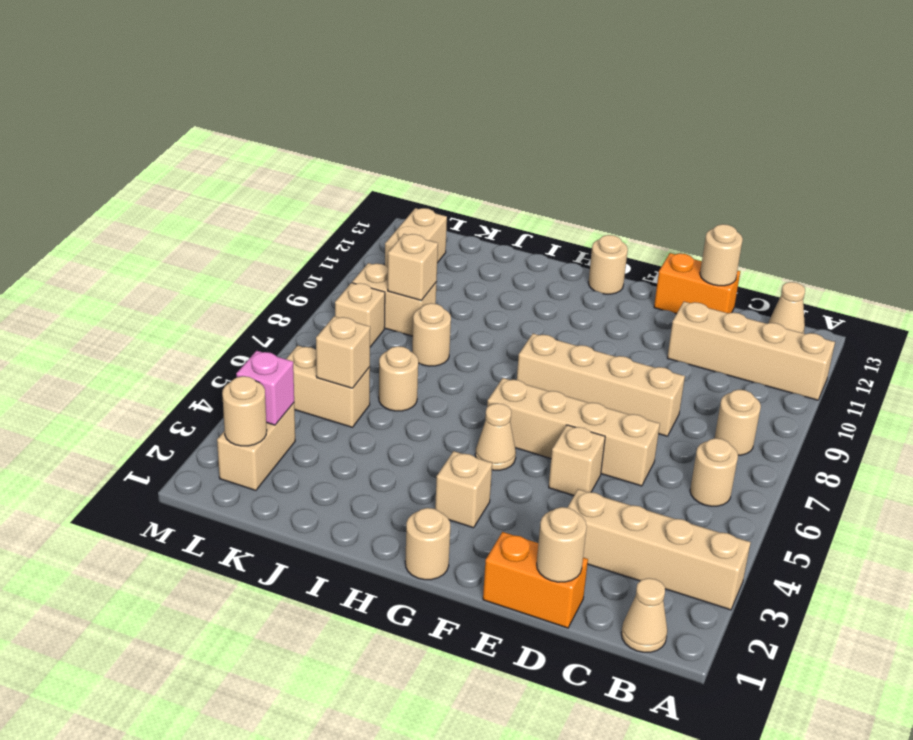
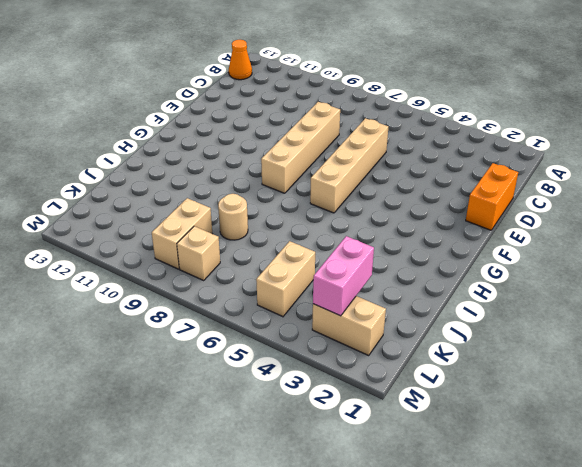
orange 1x1 cone [229,40,252,80] -> tan 1x1 cone [769,282,805,333]
pink 1x2 brick [313,236,374,316] -> pink 1x1 brick [236,351,294,425]
none -> tan 1x4 brick [567,489,751,610]
none -> tan 1x4 brick [667,302,835,400]
none -> tan 1x1 cone [621,578,667,652]

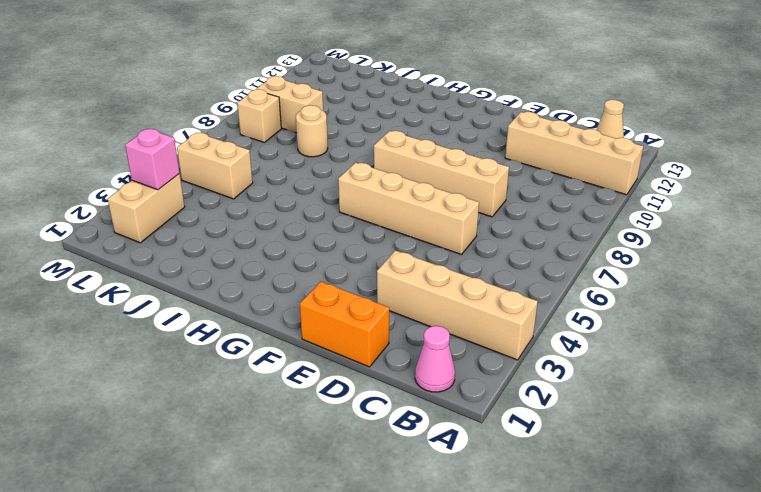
pink 1x1 cone [415,326,455,392] -> tan 1x1 cone [621,578,667,652]
none -> tan 1x1 round brick [690,438,738,506]
none -> tan 1x1 round brick [715,390,761,455]
none -> orange 1x2 brick [654,253,740,314]

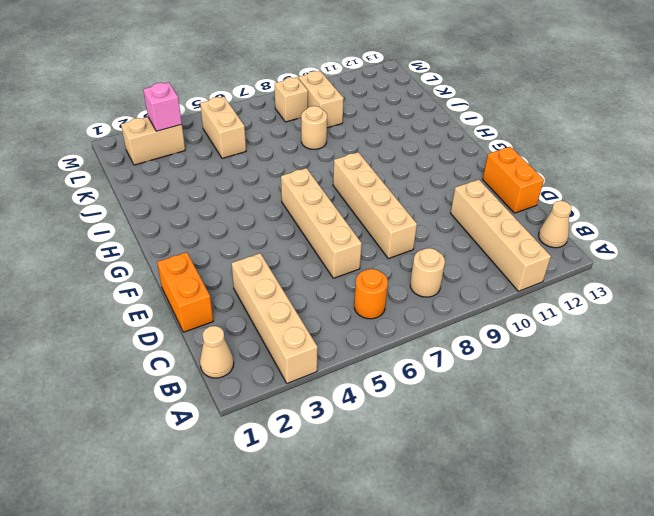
orange 1x1 round brick [354,269,388,319] -> tan 1x1 round brick [690,438,738,506]
none -> tan 1x1 brick [549,425,605,496]
none -> tan 1x1 round brick [405,508,450,580]
none -> tan 1x1 brick [435,451,492,528]

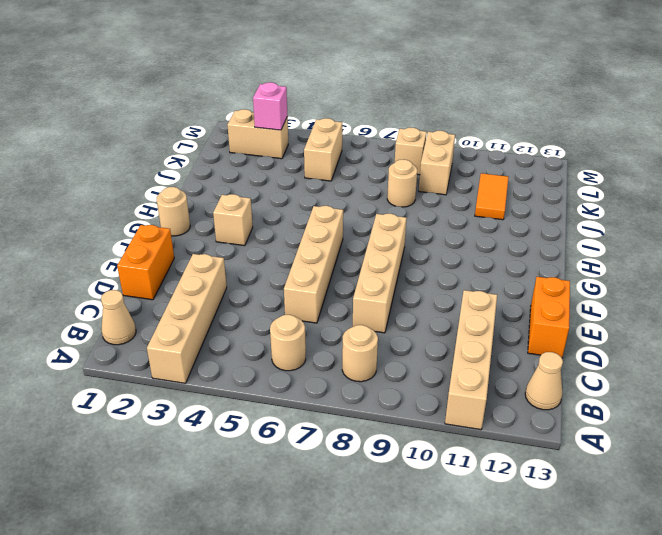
orange 1x2 tile [475,173,509,220] -> none
none -> tan 1x1 brick [549,425,605,496]
none -> tan 1x1 cone [475,403,516,470]
none -> tan 1x1 round brick [588,235,628,294]

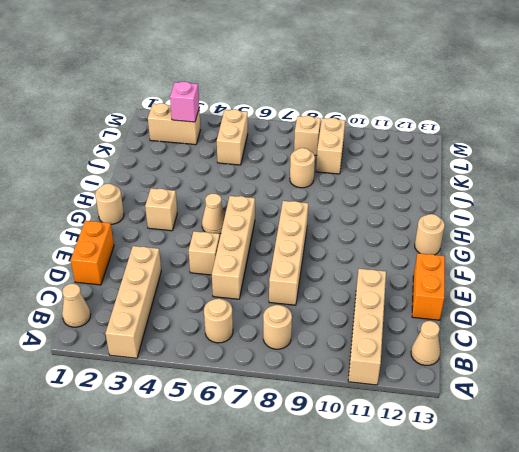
none -> tan 1x1 round brick [379,346,419,411]
none -> tan 1x2 brick [385,208,447,268]
none -> tan 1x1 round brick [537,507,587,582]

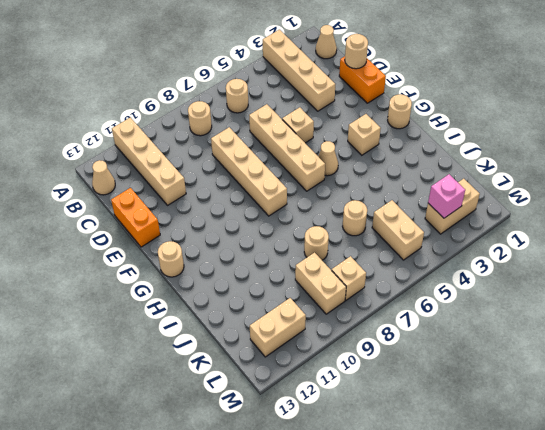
none -> tan 1x1 round brick [700,224,743,286]
none -> tan 1x1 brick [316,316,370,388]
none -> tan 1x1 brick [388,234,438,301]

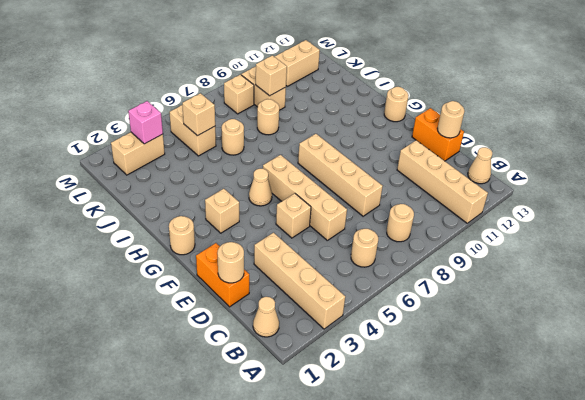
none -> tan 1x1 round brick [222,376,267,446]

